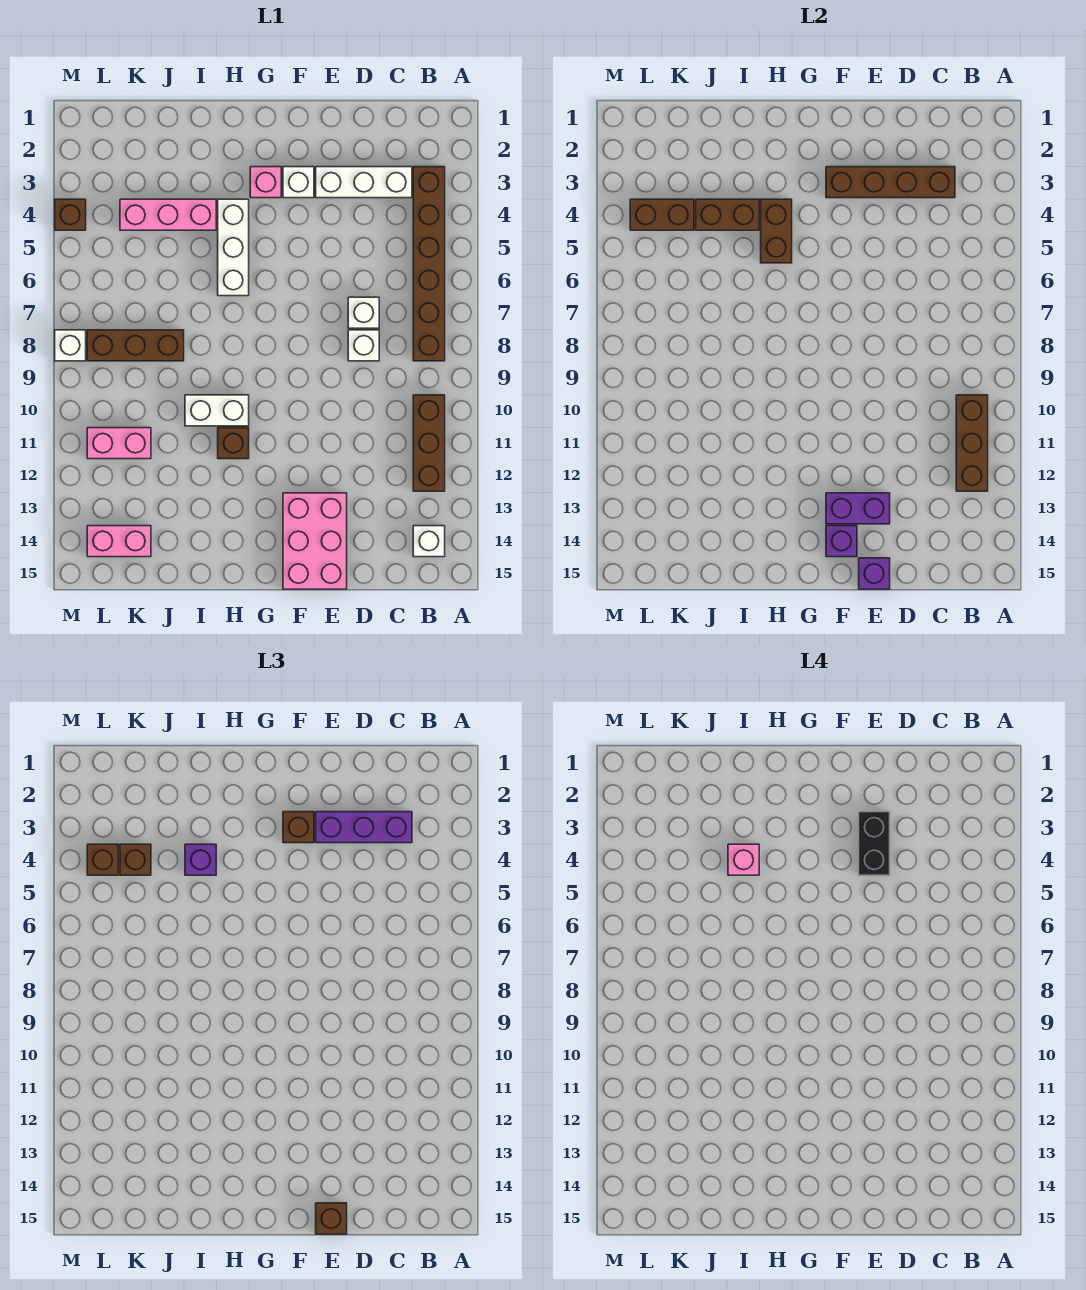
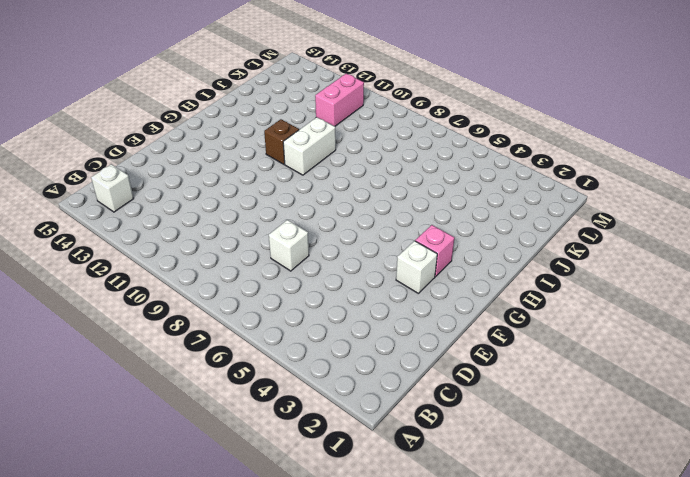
none -> brown 1x6 brick [413,167,445,361]
none -> brown 1x3 brick [413,395,445,491]
none -> white 1x3 brick [316,167,412,198]
none -> white 1x1 brick [348,330,379,361]

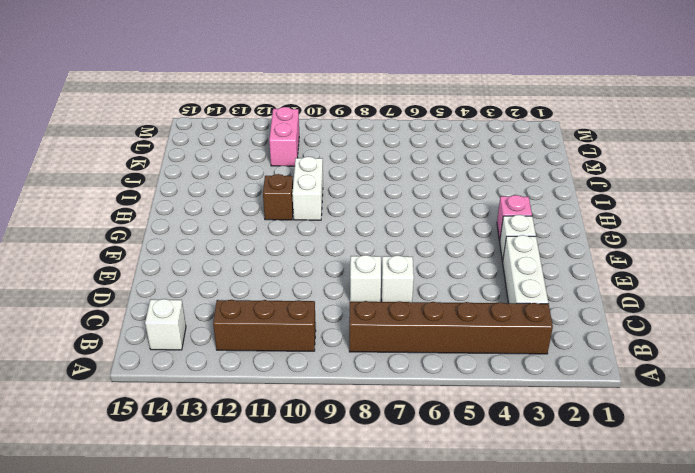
none -> pink 2x3 brick [283,493,347,589]
none -> white 1x3 brick [218,199,249,296]
none -> pink 1x3 brick [120,199,216,230]
none -> brown 1x3 brick [87,330,184,361]

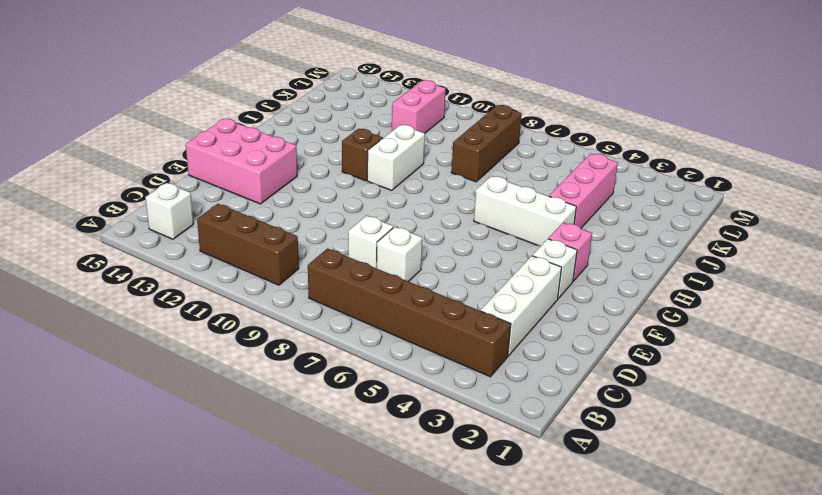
none -> pink 1x2 brick [87,526,151,557]
none -> brown 1x1 brick [55,199,86,230]
none -> white 1x1 brick [55,330,86,361]
none -> brown 1x3 brick [956,395,988,491]

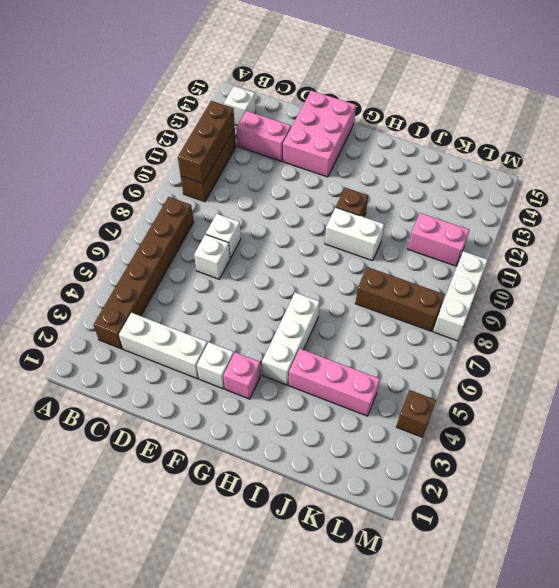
pink 1x2 brick [236,111,291,161] -> pink 1x2 brick moved to [87,526,151,557]
white 1x3 brick [433,251,488,341] -> white 1x1 brick [55,330,86,361]
none -> brown 1x4 brick [826,167,955,198]
none -> purple 1x2 brick [826,493,890,524]
none -> purple 1x1 brick [859,558,890,589]
none -> purple 1x1 brick [826,526,857,557]

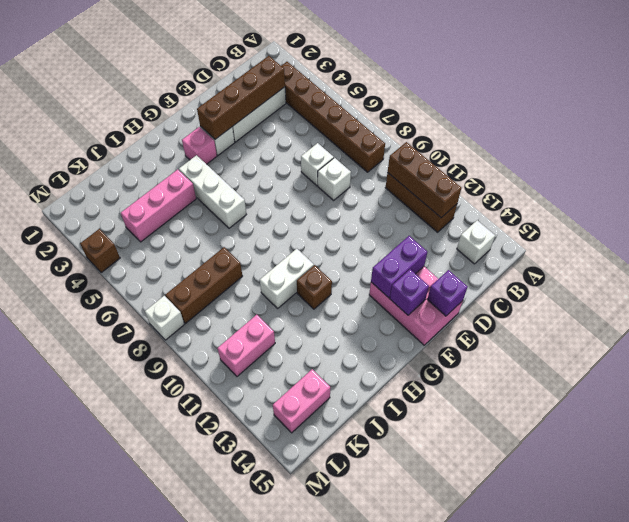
none -> brown 1x2 brick [761,199,792,263]
none -> brown 1x2 brick [696,199,759,230]
none -> brown 1x2 brick [630,199,694,230]
none -> purple 1x3 brick [316,812,412,843]

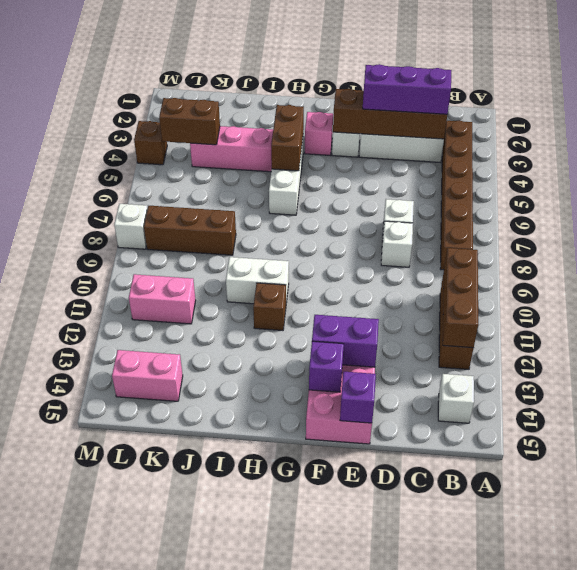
none -> brown 1x2 brick [696,199,759,230]
none -> brown 1x1 brick [316,1203,347,1234]
none -> brown 1x1 brick [283,812,314,843]
none -> purple 1x1 brick [185,844,216,875]

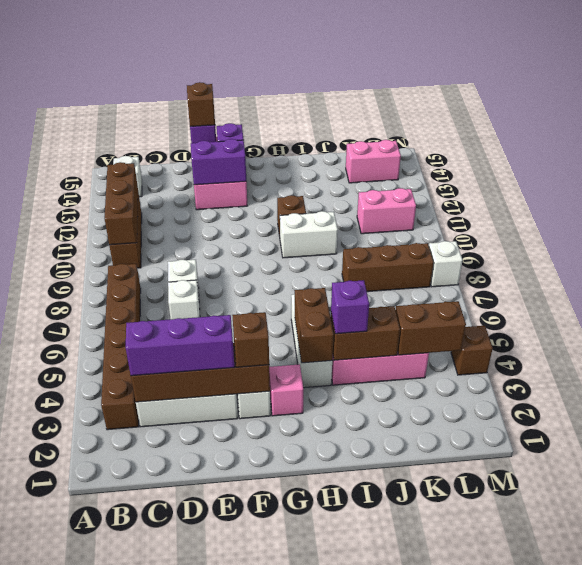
none -> brown 1x1 brick [120,844,151,875]
none -> brown 1x1 brick [87,844,118,875]
none -> black 1x2 brick [859,812,890,875]
none -> pink 1x1 brick [728,844,759,875]

